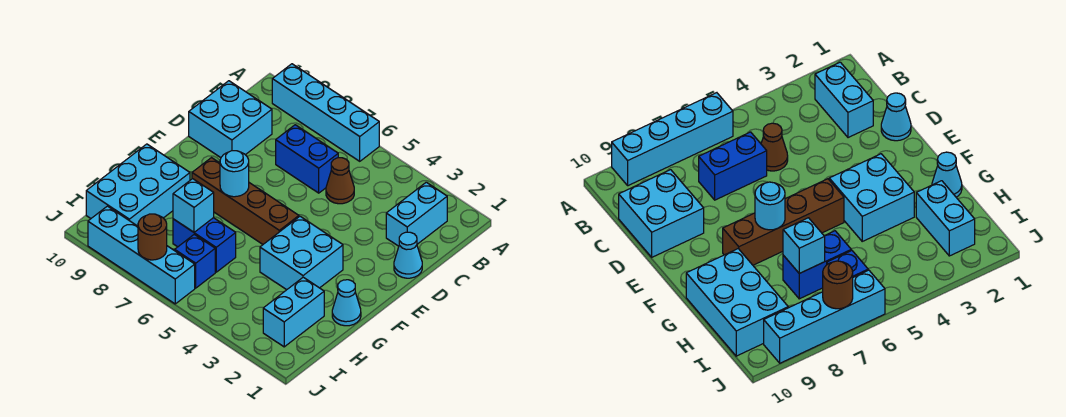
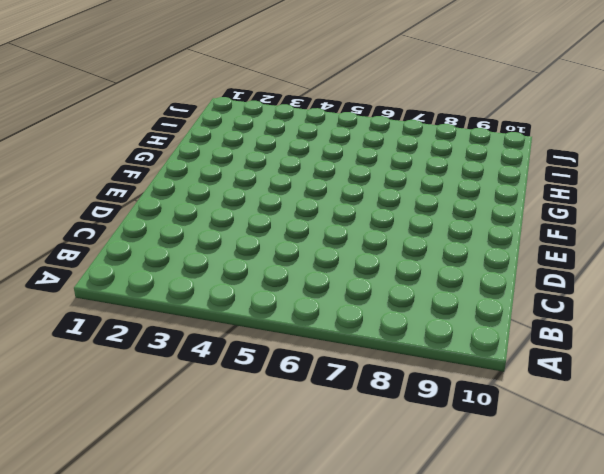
none -> cyan 1x4 brick [272,64,379,161]
none -> cyan 1x2 brick [386,182,447,246]
none -> brown 1x1 cone [326,158,354,204]

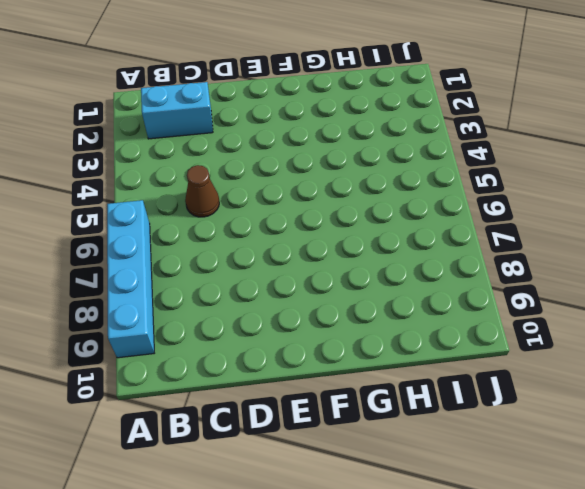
none -> blue 1x2 brick [276,125,338,193]
none -> cyan 2x2 brick [189,81,272,158]
none -> cyan 1x1 cone [394,232,422,278]

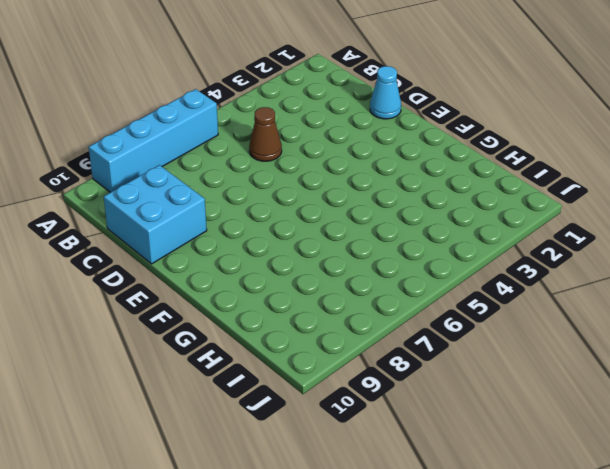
none -> cyan 1x2 brick [386,182,447,246]
none -> blue 1x2 brick [276,125,338,193]
none -> cyan 2x2 brick [260,216,343,290]

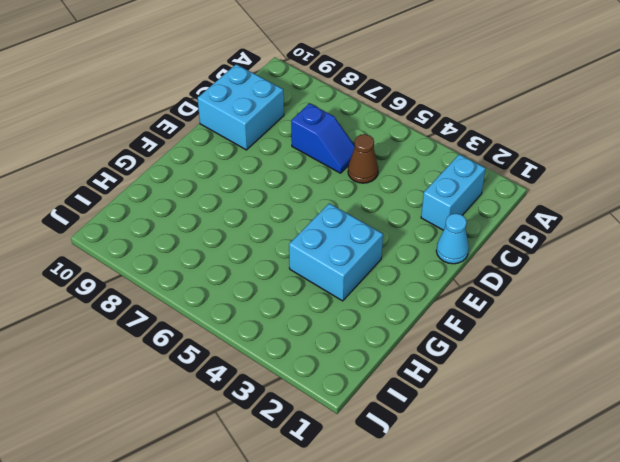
blue 1x2 slope [291,103,355,173] -> blue 1x2 brick [276,125,338,193]
none -> cyan 1x4 brick [272,64,379,161]
none -> brown 1x4 brick [192,158,299,244]
none -> cyan 1x1 cone [332,280,361,326]

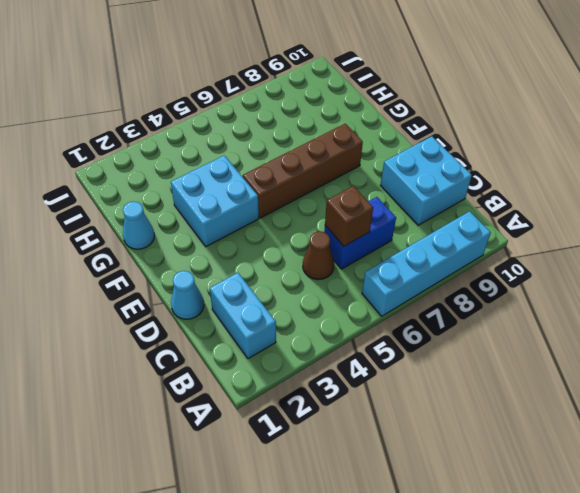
brown 1x1 brick [325,186,373,246] -> none
none -> cyan 2x3 brick [86,144,190,226]
none -> cyan 1x2 brick [263,277,324,347]
none -> blue 1x2 brick [173,218,236,272]

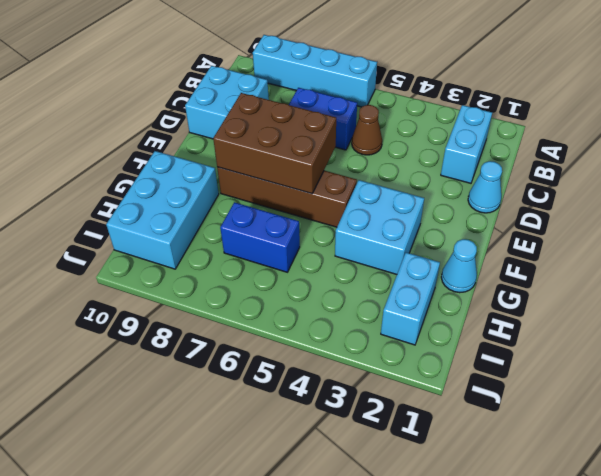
brown 2x3 brick [213,93,336,194] -> cyan 1x1 round brick [220,151,249,197]
none -> blue 1x1 brick [175,234,215,288]
none -> cyan 1x4 brick [88,206,195,304]
none -> cyan 1x1 brick [173,179,214,232]

